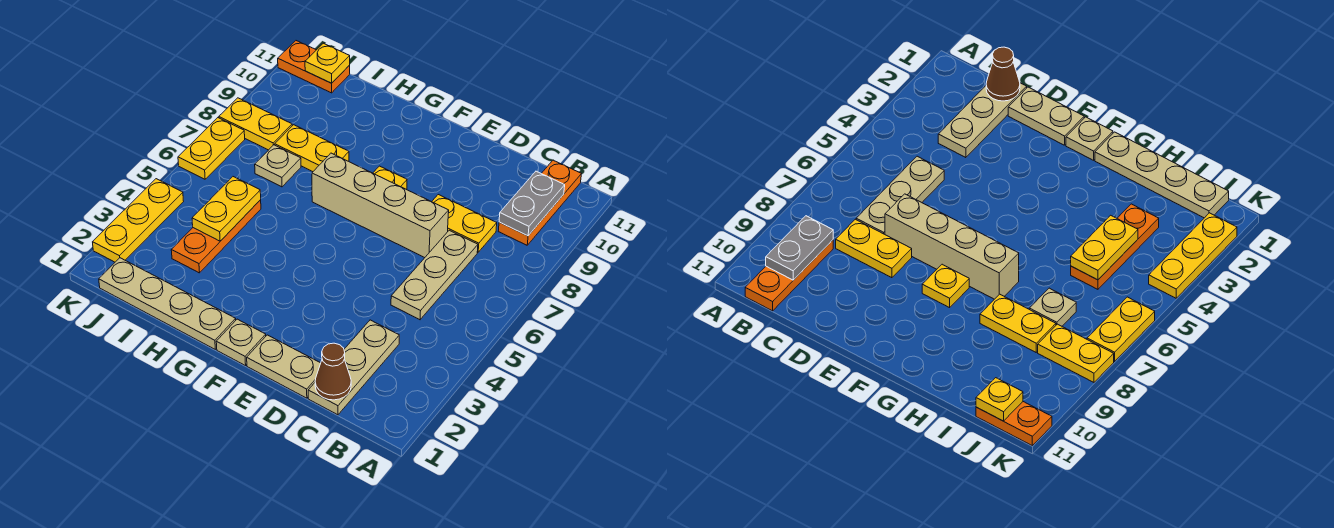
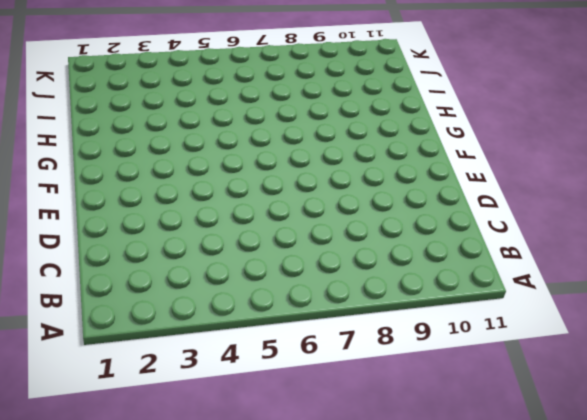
none -> orange 1x3 plate [498,160,581,245]
none -> tan 1x3 plate [308,320,399,415]
none -> tan 1x3 plate [391,230,478,320]

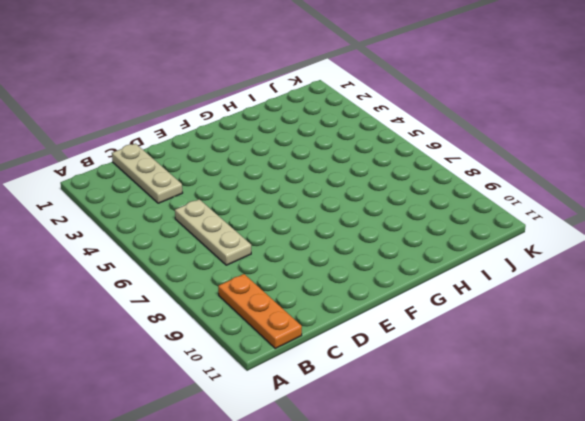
none -> yellow 1x2 plate [432,195,497,252]
none -> tan 1x2 plate [247,335,321,398]
none -> tan 1x4 brick [312,153,449,258]

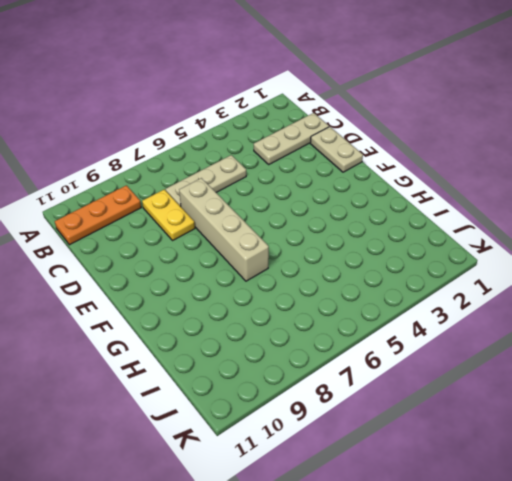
none -> tan 1x1 plate [216,319,266,366]
none -> yellow 1x1 plate [373,166,407,189]
none -> tan 1x4 plate [99,258,236,349]

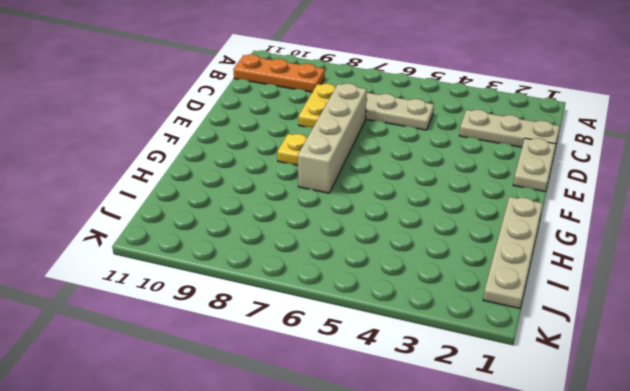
none -> tan 1x1 plate [216,319,266,366]
none -> yellow 1x2 plate [275,125,349,172]
none -> orange 1x3 plate [171,200,261,273]

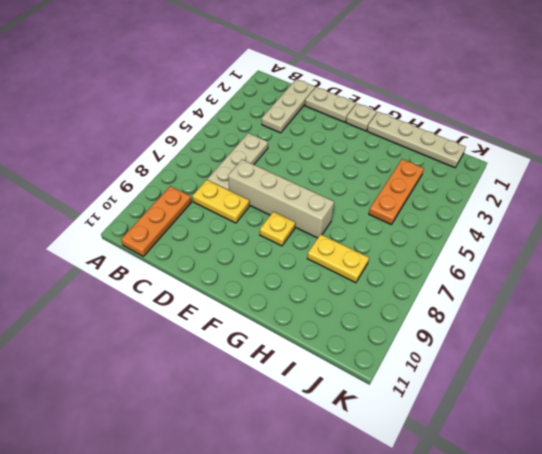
none -> tan 1x1 plate [255,145,301,187]
none -> yellow 1x2 plate [219,98,292,150]
none -> orange 1x2 plate [278,41,350,93]

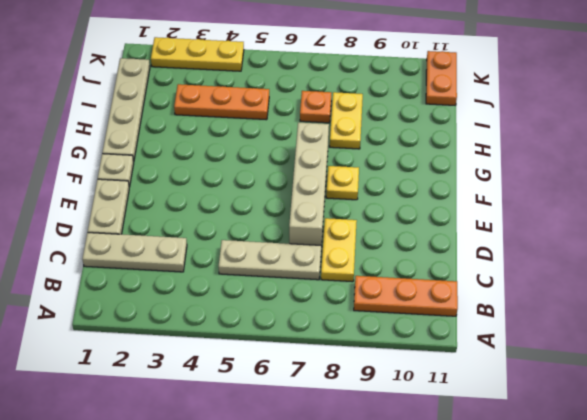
orange 1x1 plate [300,91,331,123] -> tan 1x1 plate [255,145,301,187]
none -> yellow 1x2 plate [219,98,292,150]
none -> yellow 1x2 plate [178,118,245,179]
none -> grey 1x2 plate [499,171,565,236]

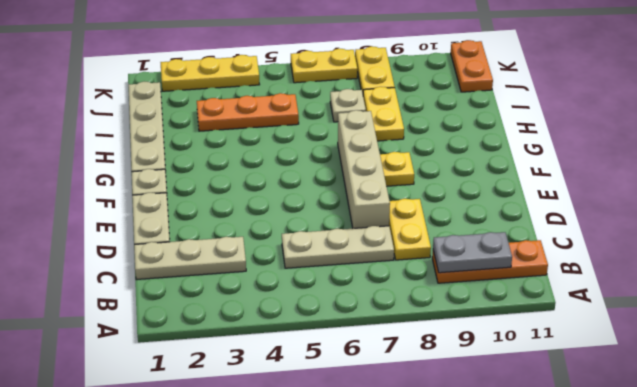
none -> brown 1x1 cone [315,343,351,400]
none -> yellow 1x2 plate [192,177,261,241]
none -> yellow 1x1 plate [305,43,350,83]

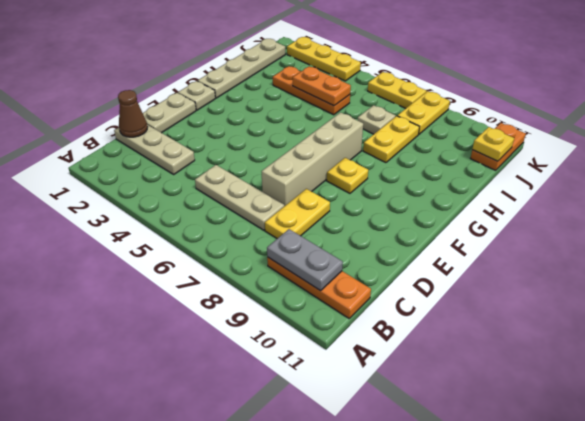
orange 1x2 plate [293,66,351,106] -> yellow 1x2 plate [192,177,261,241]

